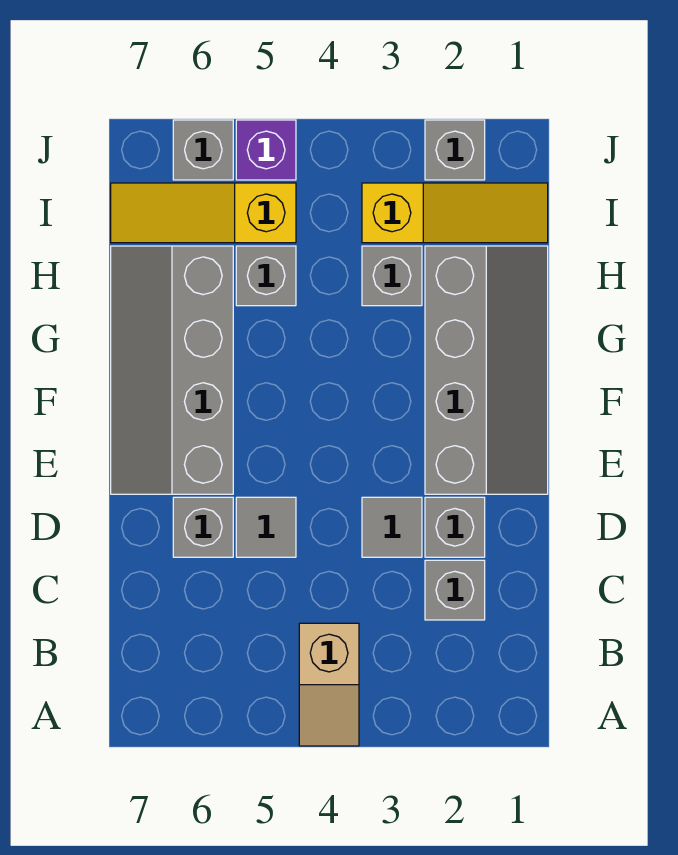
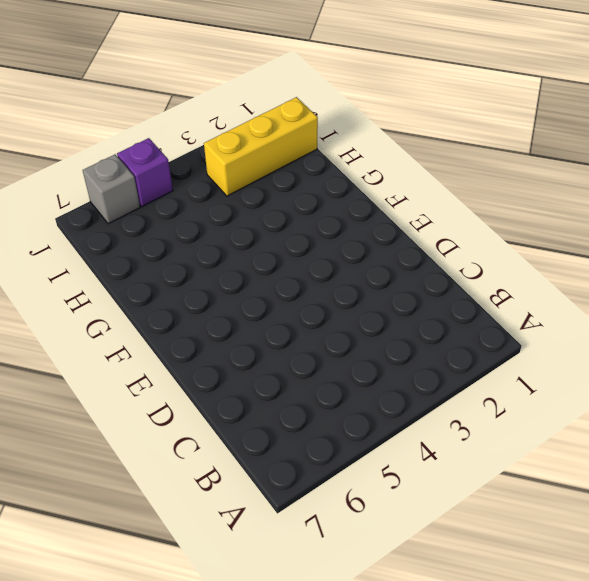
yellow 1x3 brick [204,97,318,196] -> yellow 1x3 slope [362,183,548,243]
none -> tan 1x2 slope [299,623,359,746]
none -> grey 1x1 brick [425,560,485,620]
none -> grey 1x1 brick [425,497,485,557]

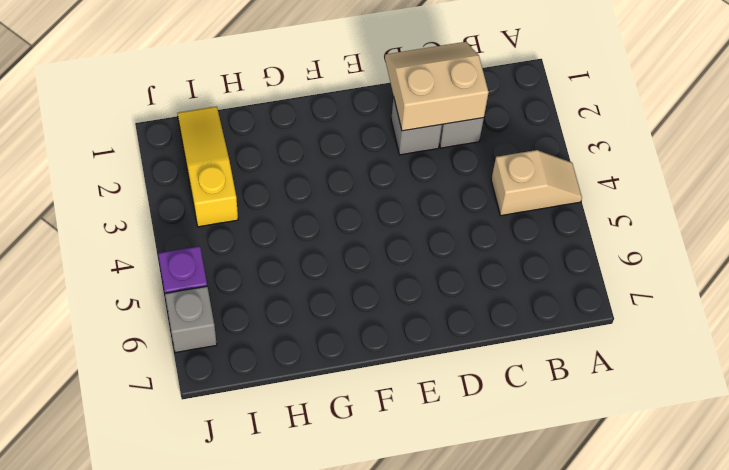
tan 2x2 slope [385,42,489,131] -> none
none -> grey 1x1 tile [362,497,422,557]
none -> grey 1x1 tile [236,497,296,557]
none -> grey 1x1 brick [173,497,233,557]

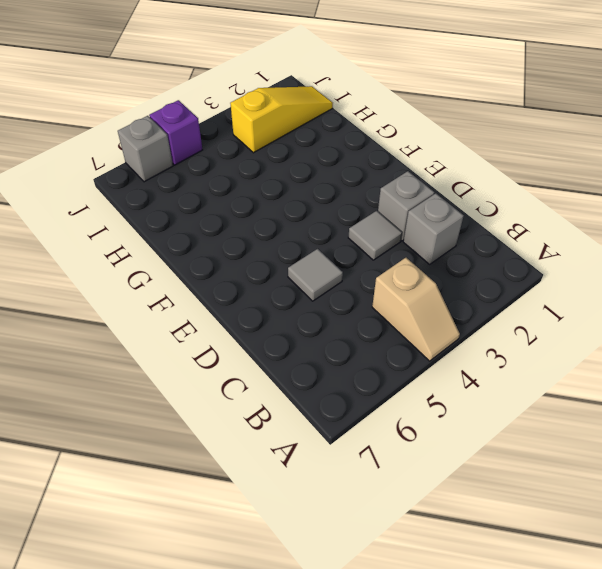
none -> grey 1x1 brick [173,497,233,557]
none -> grey 2x4 slope [425,246,548,494]
none -> grey 2x4 slope [111,246,233,494]

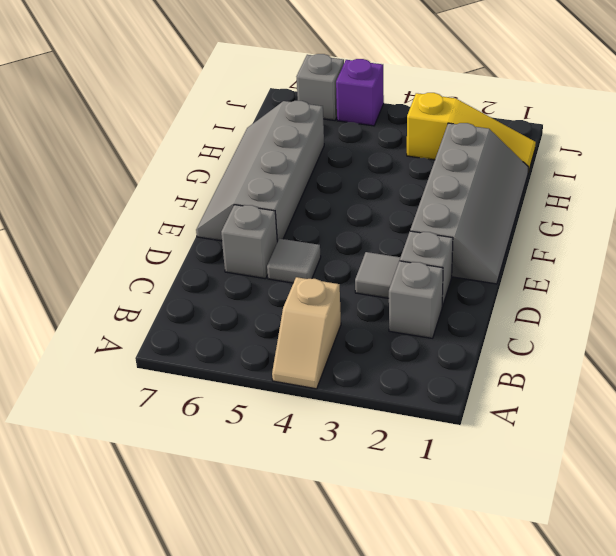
none -> grey 1x1 brick [362,246,422,306]
none -> grey 1x1 brick [236,246,296,306]
none -> yellow 1x3 slope [111,183,296,243]

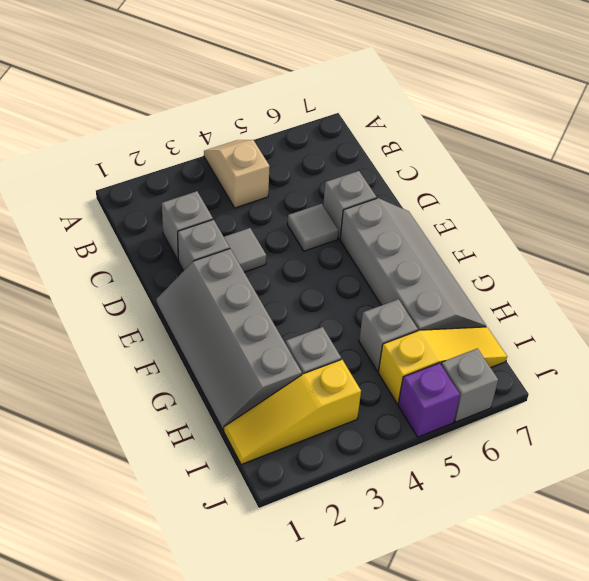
none -> grey 1x1 brick [425,120,485,180]

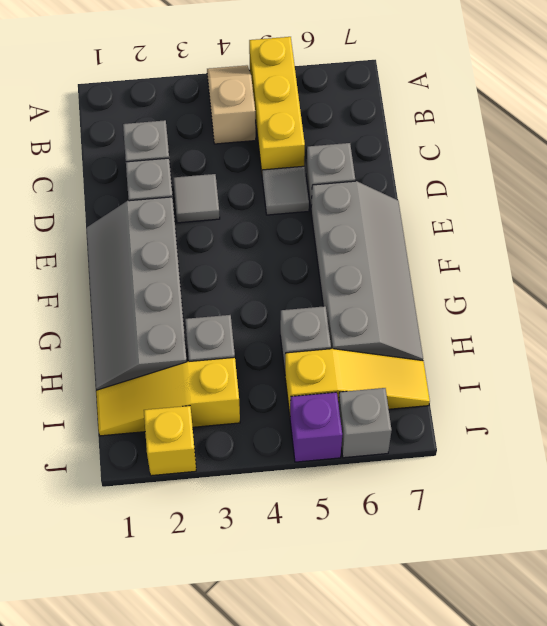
yellow 1x3 brick [249,37,305,172] -> none
yellow 1x1 brick [144,406,196,476] -> grey 1x1 brick [425,120,485,180]

